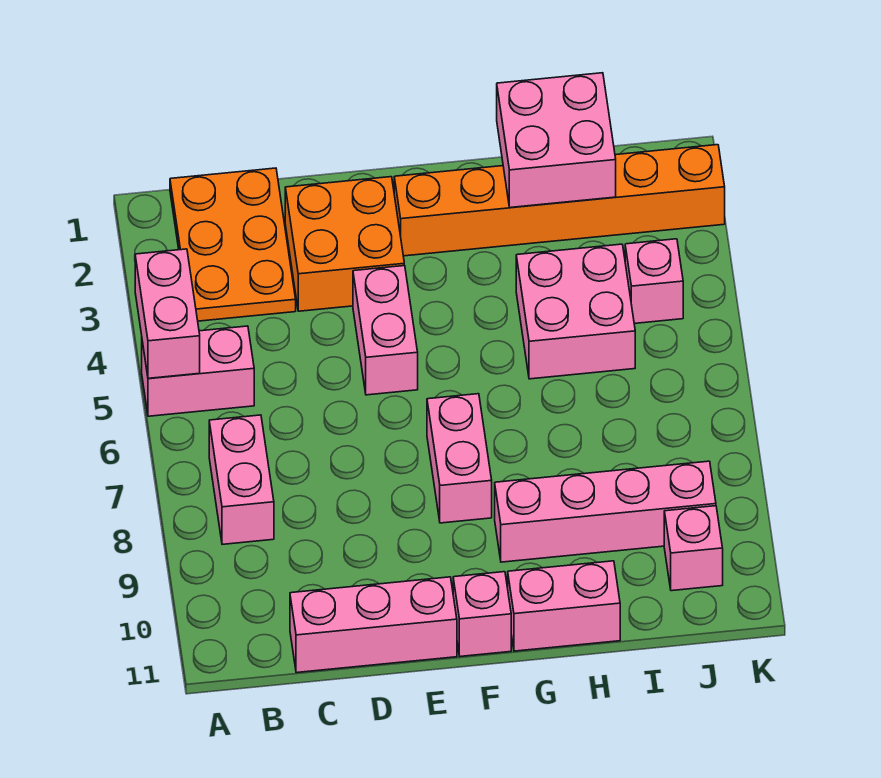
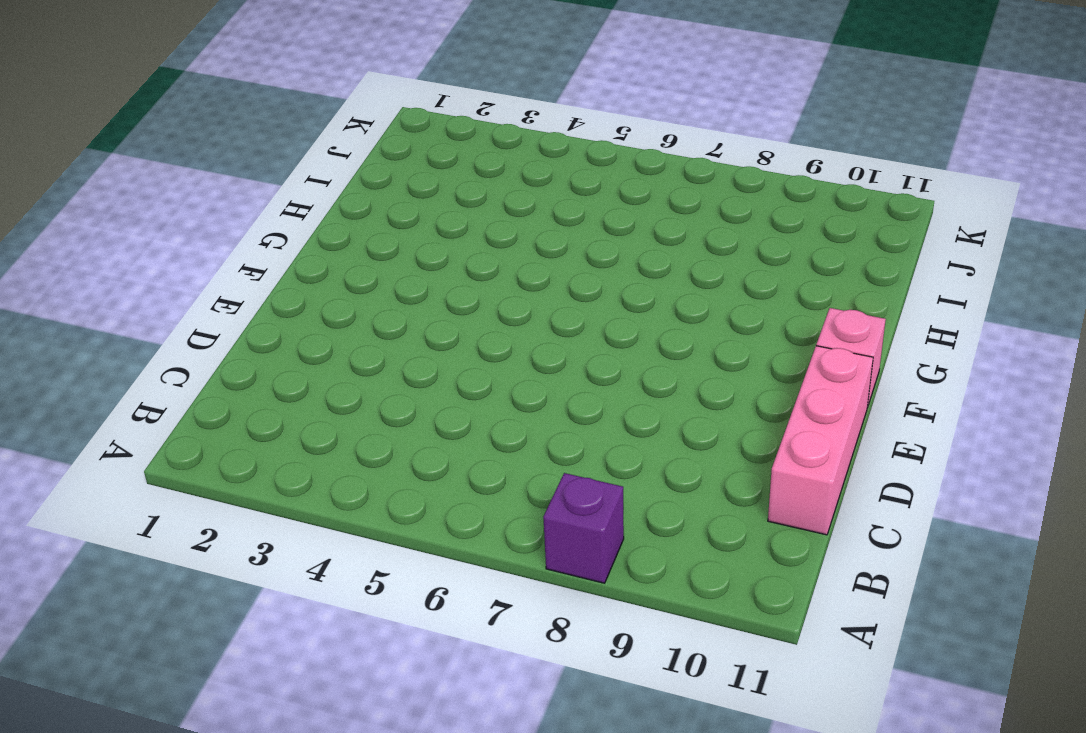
purple 1x1 brick [543,473,624,583] -> none
none -> pink 1x2 brick [142,326,254,416]
none -> orange 2x3 plate [170,168,296,321]
none -> pink 1x2 brick [209,415,274,544]

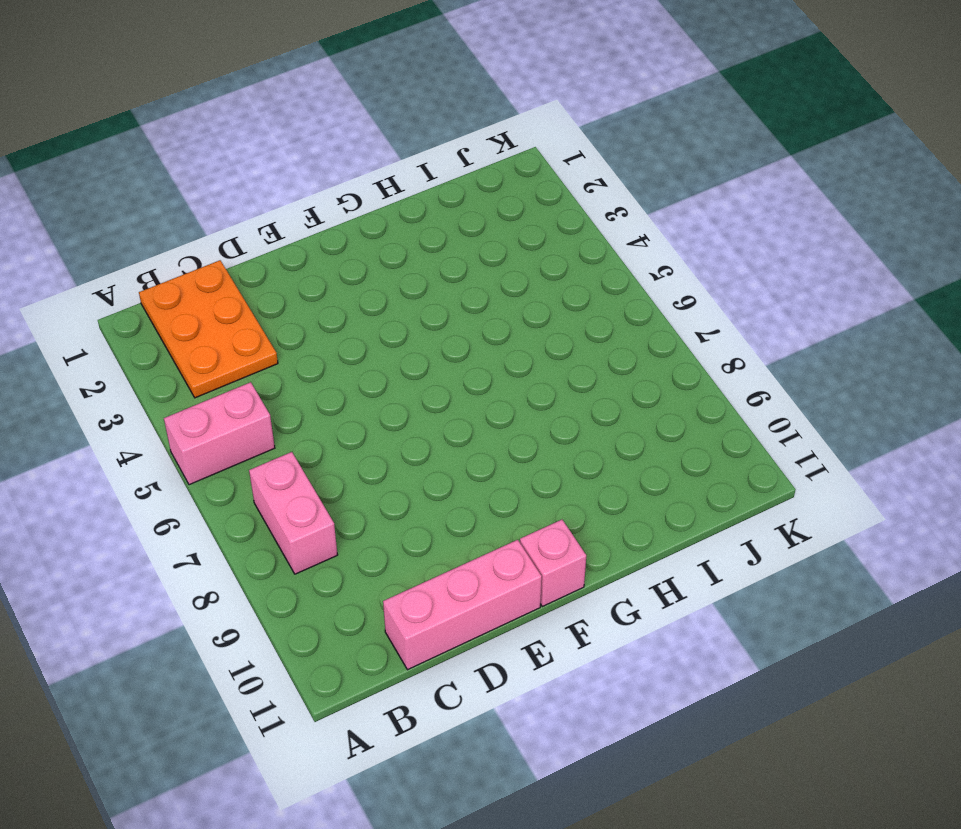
none -> orange 2x2 brick [285,177,404,311]
none -> pink 1x2 brick [353,266,418,395]
none -> orange 1x6 brick [394,145,725,256]

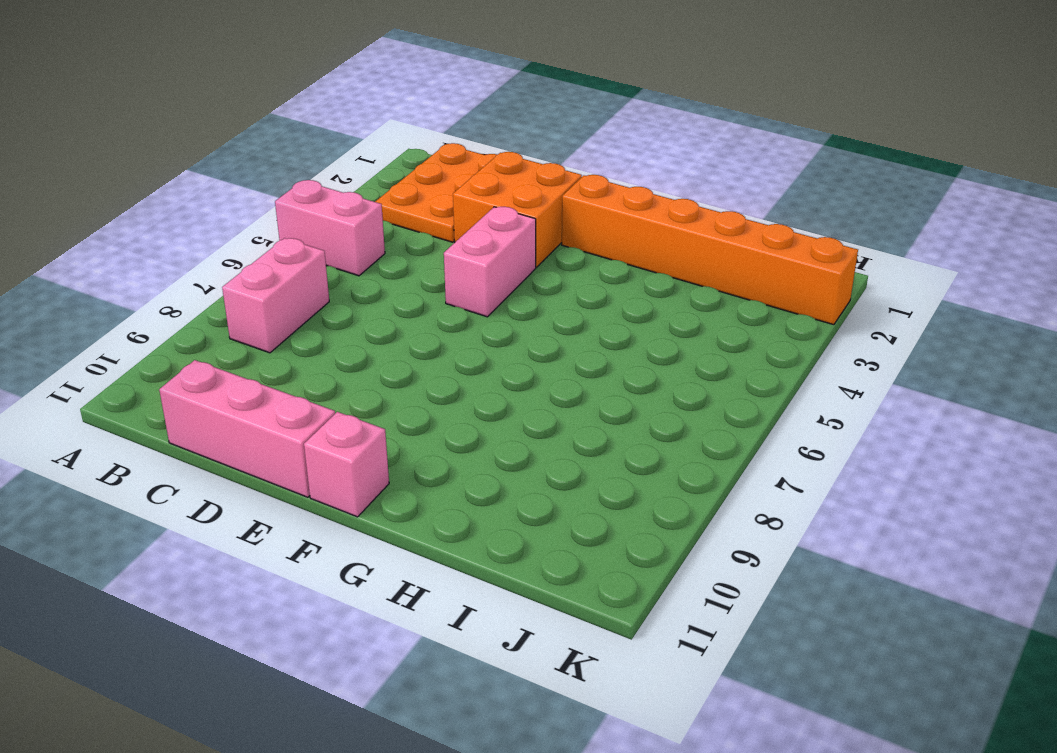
none -> pink 1x2 brick [427,394,492,523]
none -> pink 1x4 brick [495,461,716,562]
none -> pink 1x2 brick [508,561,620,651]

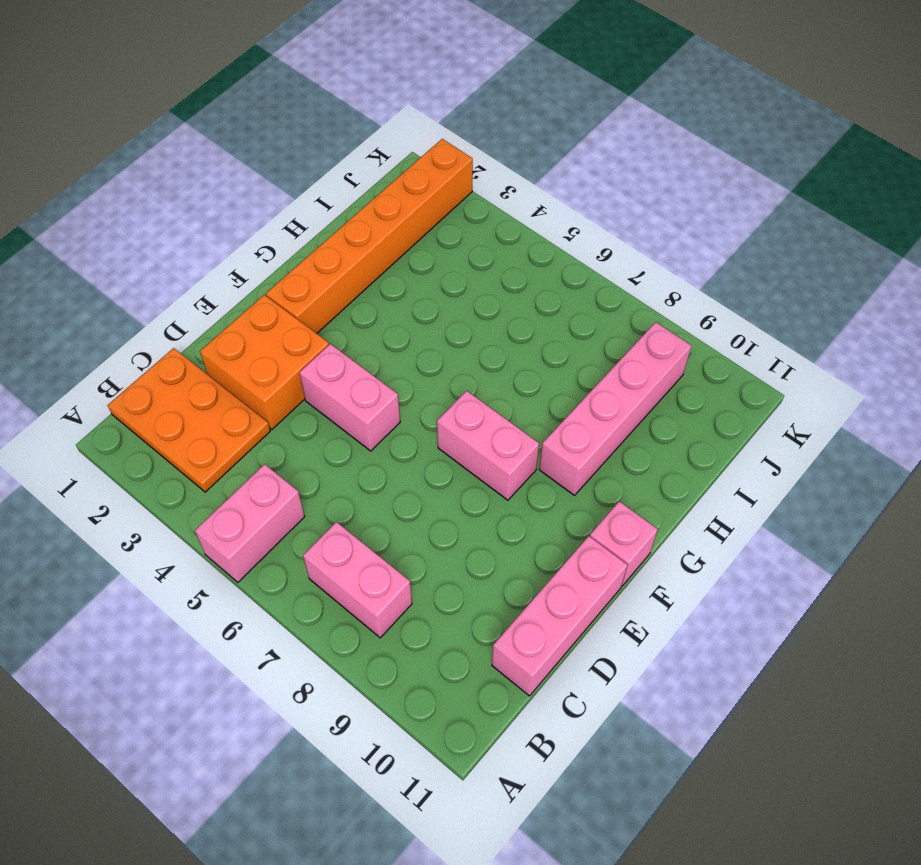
none -> pink 1x2 brick [508,561,620,651]
none -> pink 2x2 brick [516,244,635,379]
none -> pink 1x1 brick [625,239,683,324]

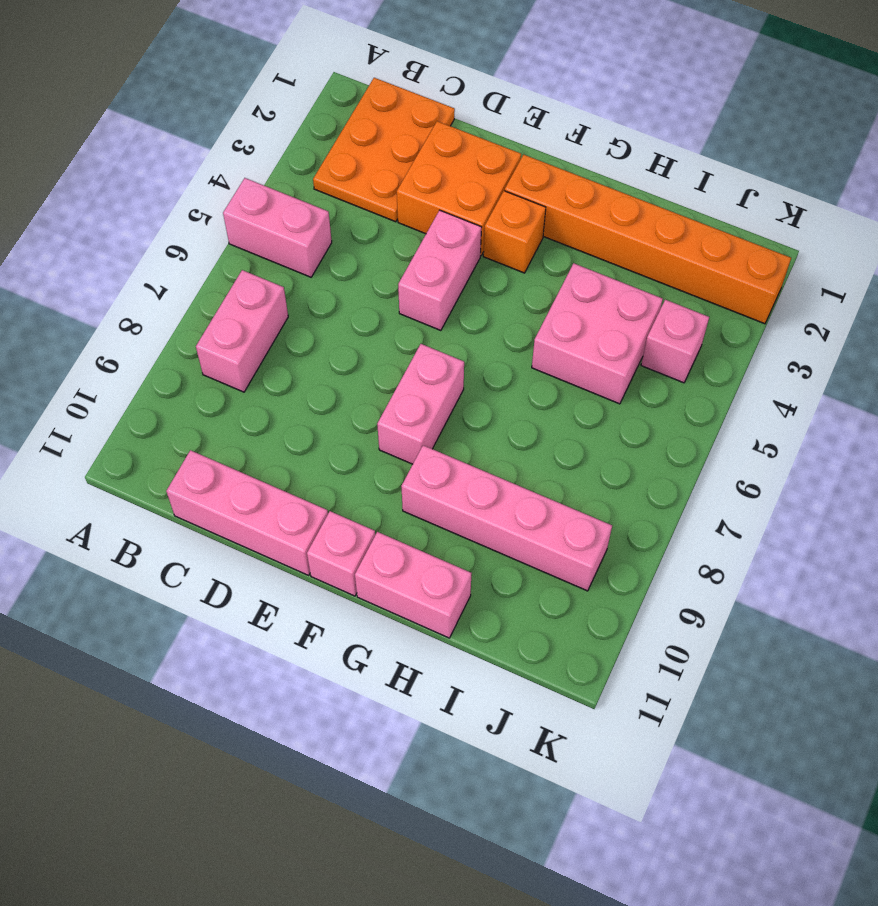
orange 1x1 brick [483,191,546,273] -> none
none -> pink 1x1 brick [664,506,723,591]
none -> pink 1x2 brick [135,249,200,378]
none -> pink 2x2 brick [497,73,616,208]

